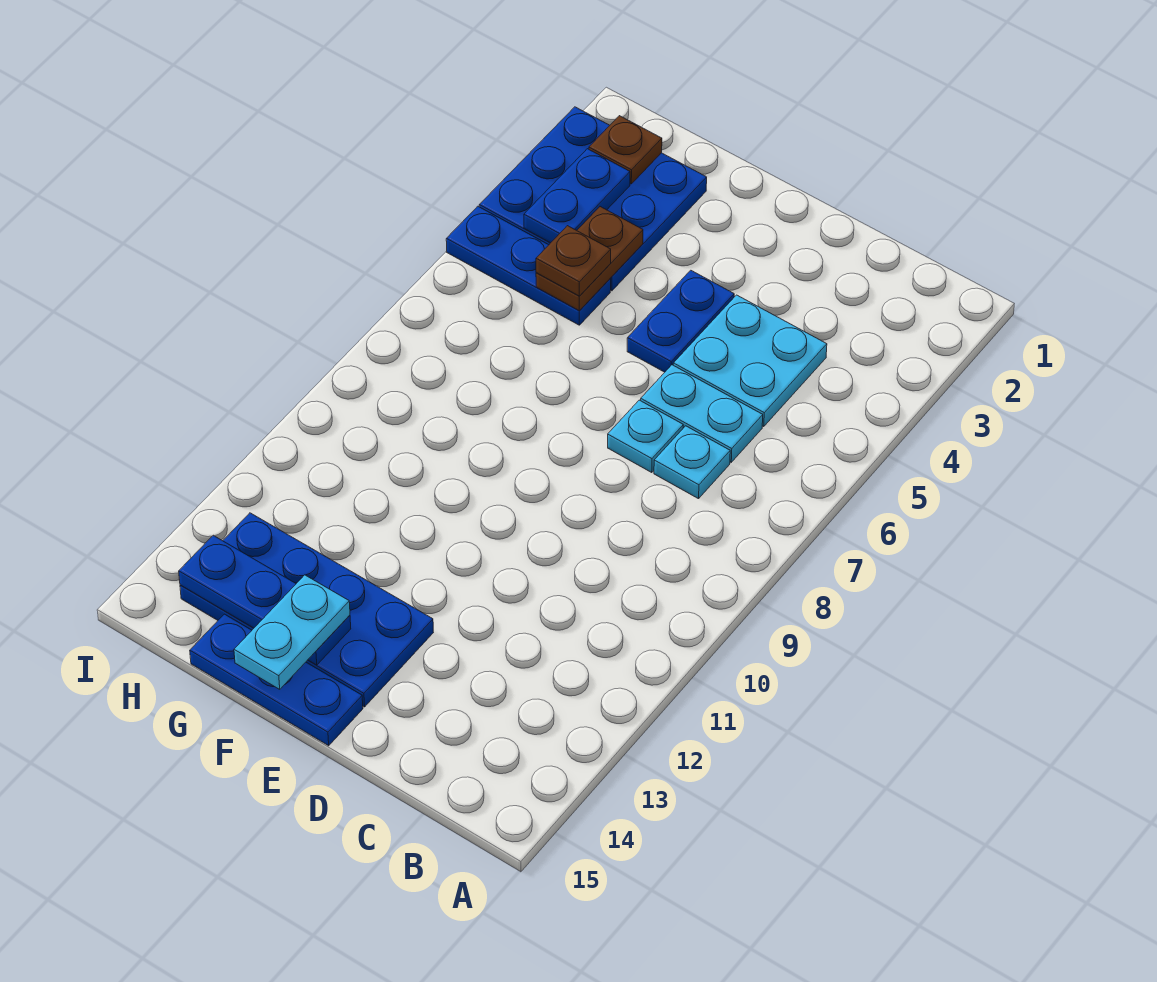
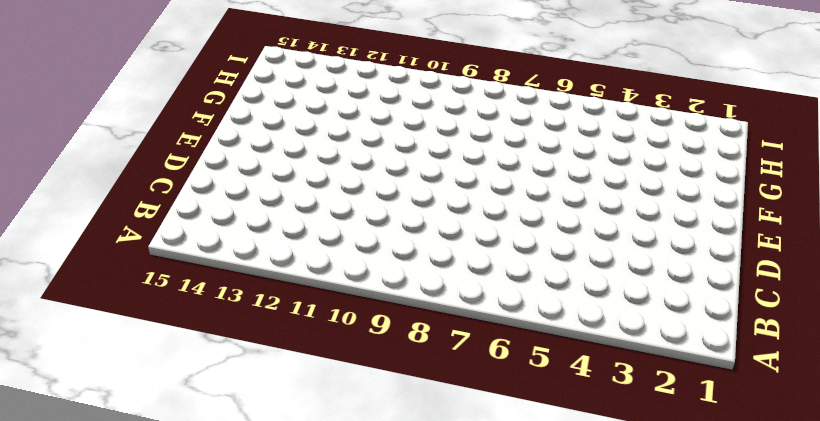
none -> cyan 2x2 plate [673,295,827,427]
none -> cyan 1x2 plate [641,365,763,462]
none -> cyan 1x1 plate [654,426,730,499]

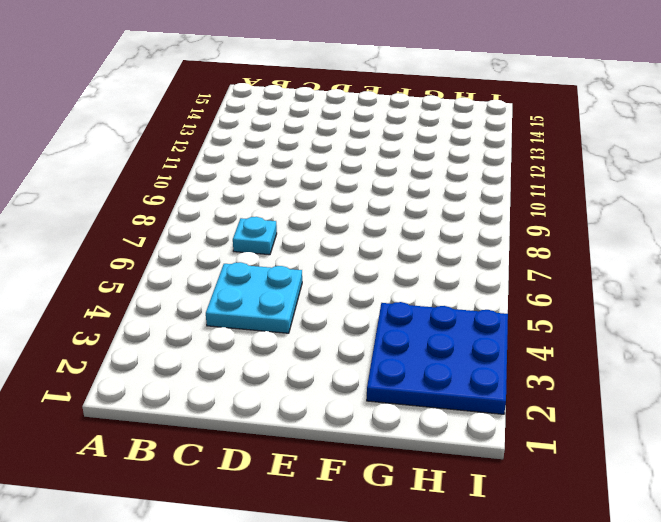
none -> cyan 1x2 plate [641,365,763,462]
none -> cyan 1x1 plate [608,400,683,472]
none -> blue 1x2 plate [627,270,734,372]

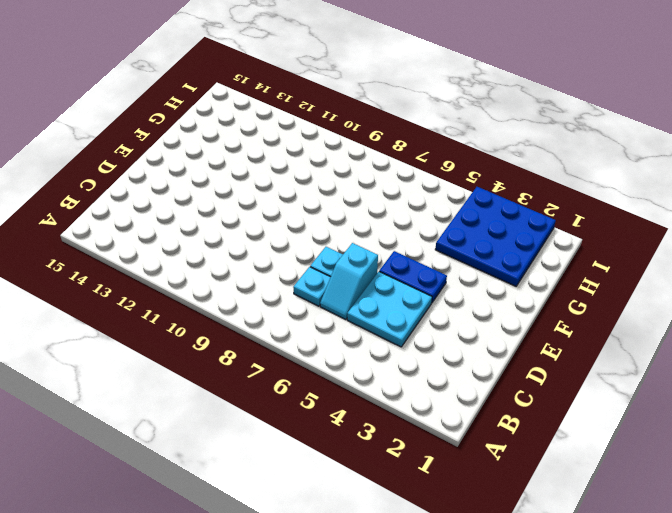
cyan 1x2 slope [320,243,378,320] -> cyan 1x2 plate [641,365,763,462]
none -> blue 2x4 plate [180,513,433,707]
none -> blue 1x3 plate [190,614,363,746]
none -> blue 1x3 plate [446,206,611,325]

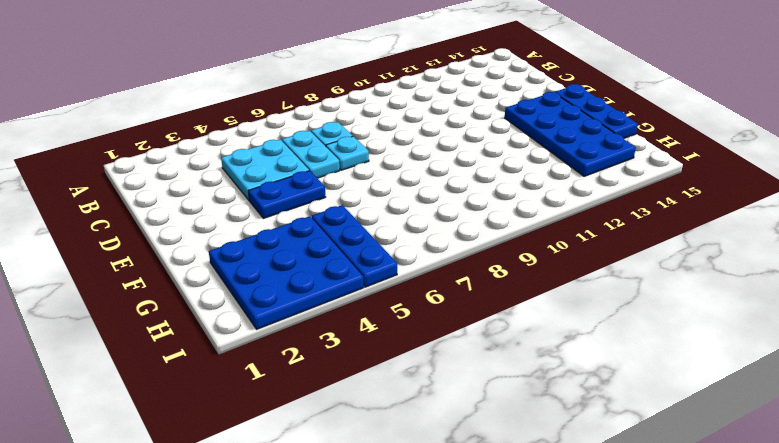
none -> blue 1x3 plate [179,535,351,665]
none -> brown 1x2 plate [536,207,643,311]
none -> brown 1x1 plate [589,116,662,184]

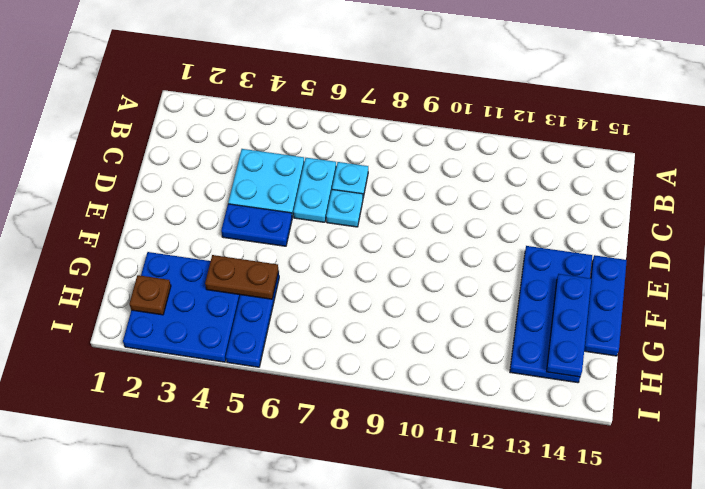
none -> blue 1x2 plate [524,149,630,243]
none -> cyan 1x2 plate [234,575,350,689]
none -> brown 1x1 plate [536,226,611,296]

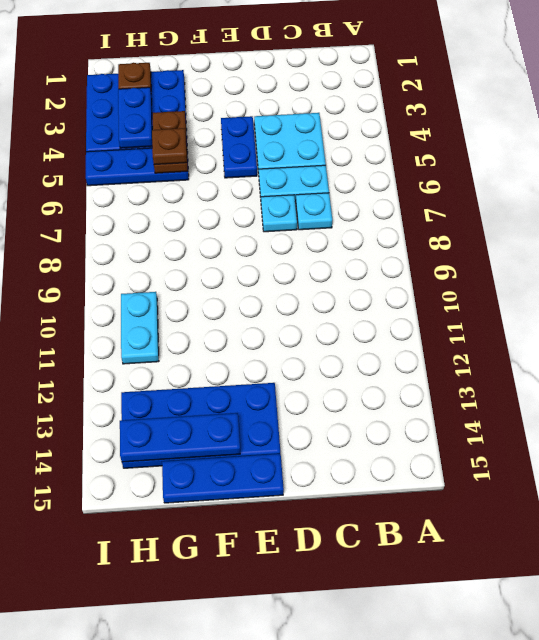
cyan 1x2 plate [121,292,159,364] -> cyan 1x2 plate moved to [234,575,350,689]

